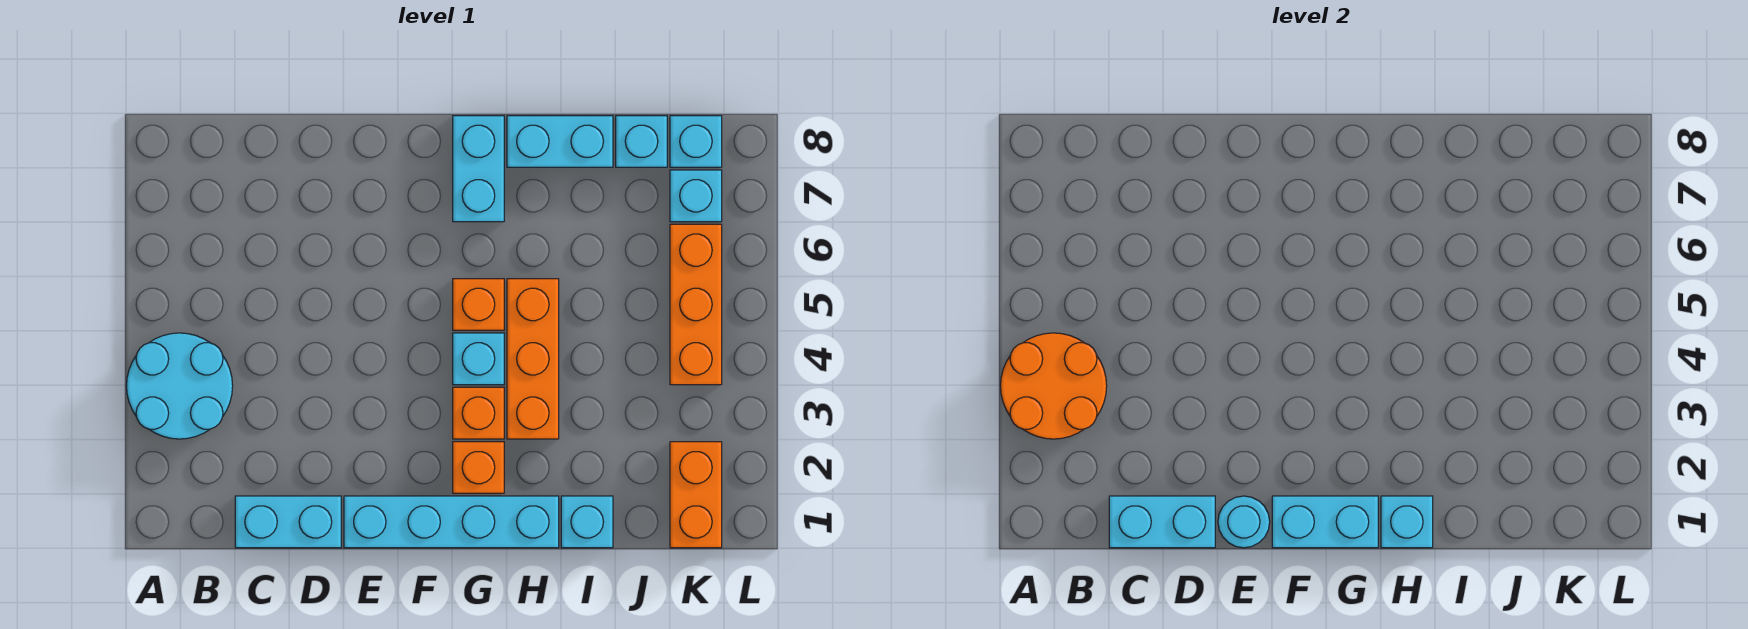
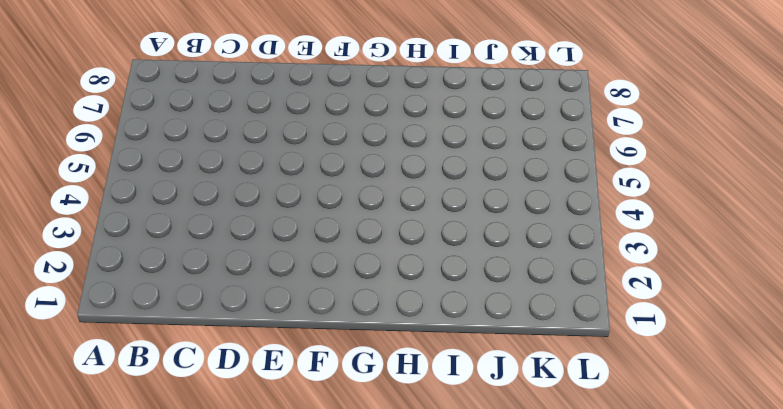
none -> cyan 2x2 round brick [127,333,233,439]
none -> cyan 1x2 brick [235,496,341,548]
none -> cyan 1x4 brick [344,496,559,548]

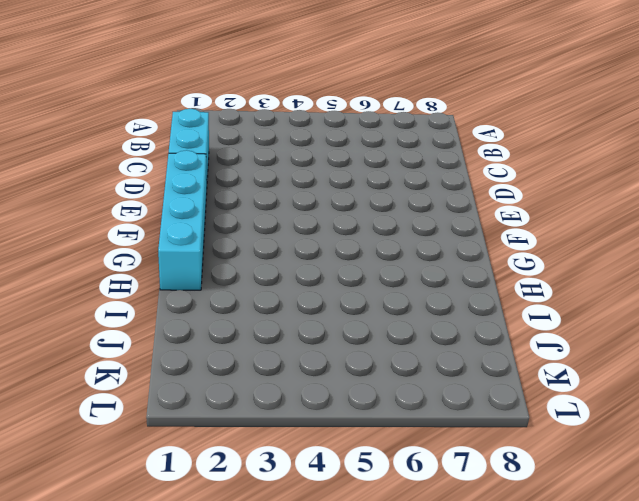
none -> cyan 2x2 round brick [127,333,233,439]
none -> orange 1x1 brick [453,442,504,493]
none -> orange 1x1 brick [453,387,504,439]

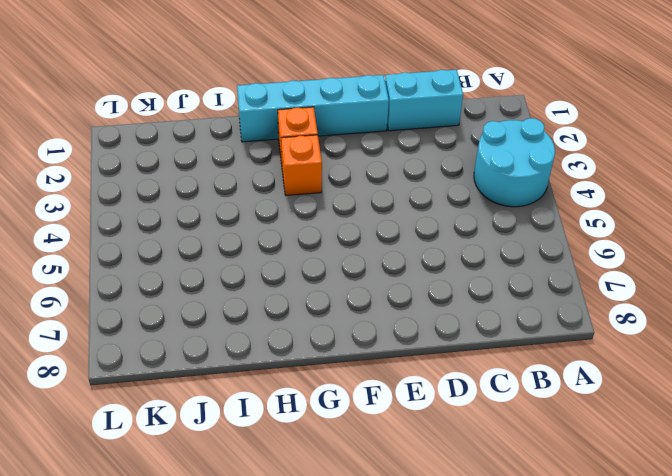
none -> cyan 1x1 brick [453,333,504,385]
none -> orange 1x1 brick [453,279,504,330]
none -> cyan 1x2 brick [453,116,504,222]

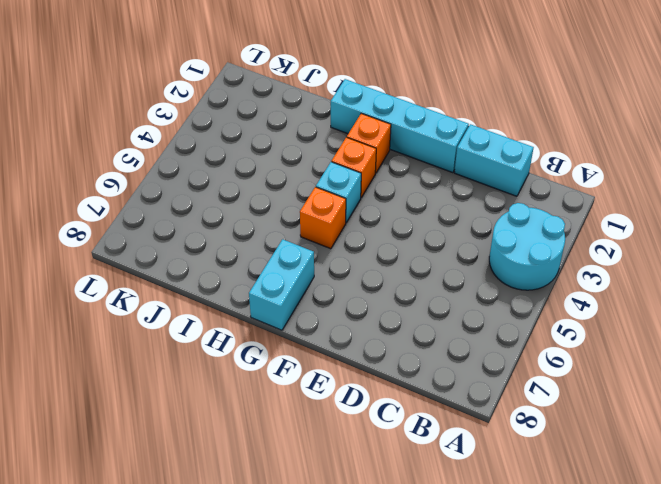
none -> orange 1x3 brick [507,279,559,439]
none -> cyan 1x2 brick [507,116,613,167]
none -> cyan 1x1 brick [561,496,613,548]

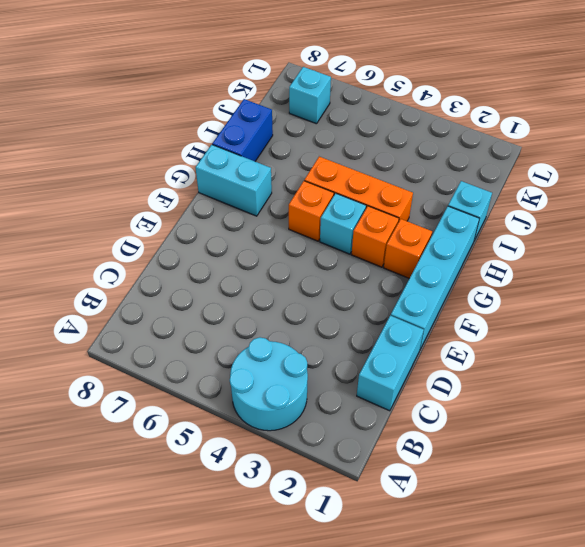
blue 1x2 brick [212,99,273,161] -> cyan 1x2 brick [507,116,613,167]
none -> cyan 1x1 brick [616,116,667,167]
none -> orange 1x2 brick [670,442,722,548]
none -> orange 1x3 brick [670,224,722,385]

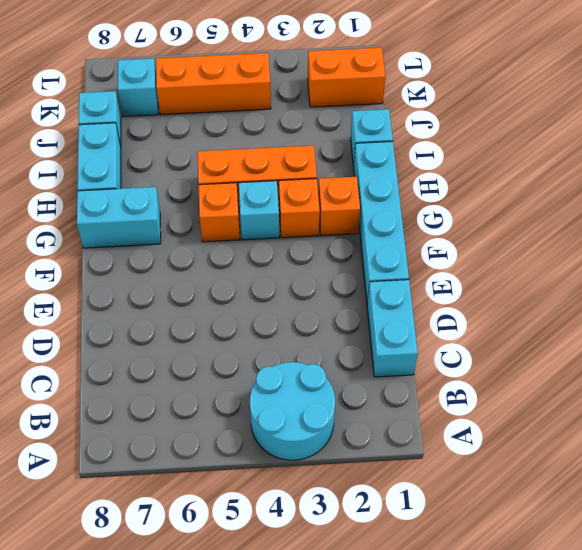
none -> cyan 1x1 brick [670,116,722,167]
none -> orange 2x2 round brick [1001,333,1107,439]
none -> cyan 1x2 brick [1109,496,1215,548]

